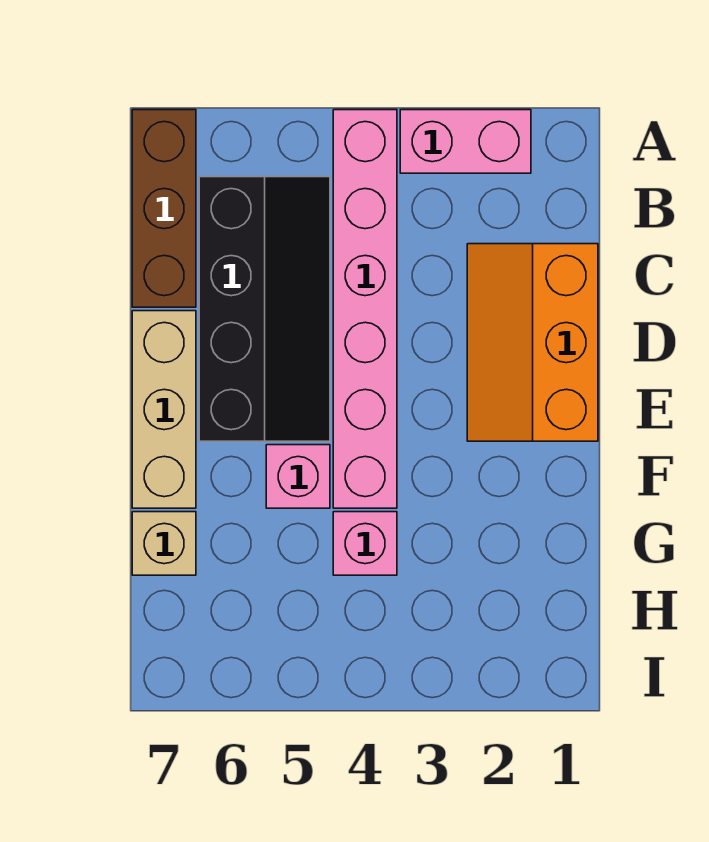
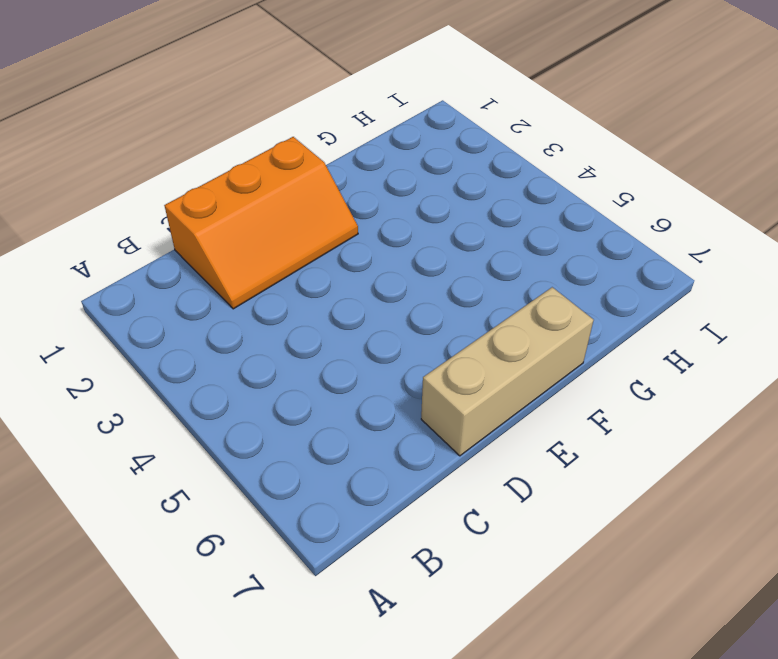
none -> pink 1x2 brick [400,110,531,173]
none -> pink 1x6 brick [333,110,397,508]

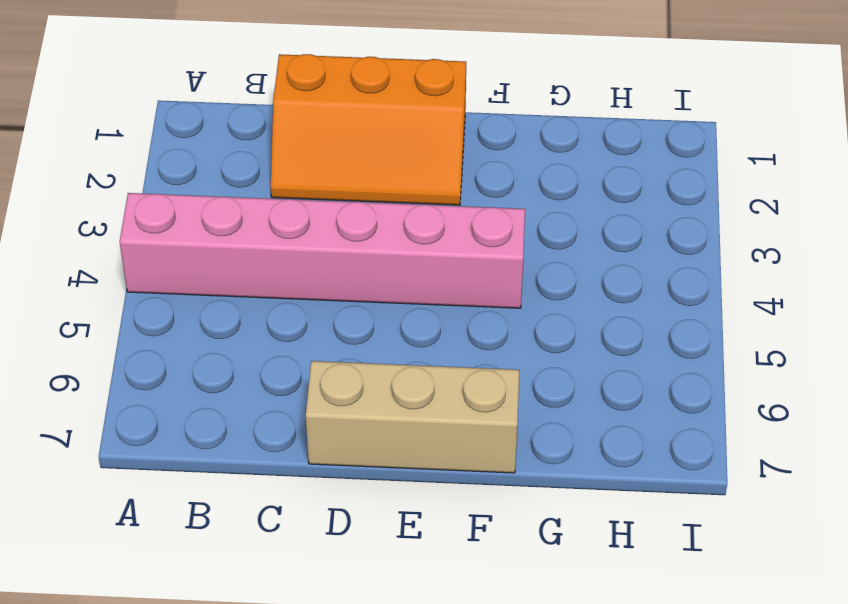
none -> pink 1x2 brick [400,110,531,173]
none -> brown 1x3 brick [132,110,196,307]

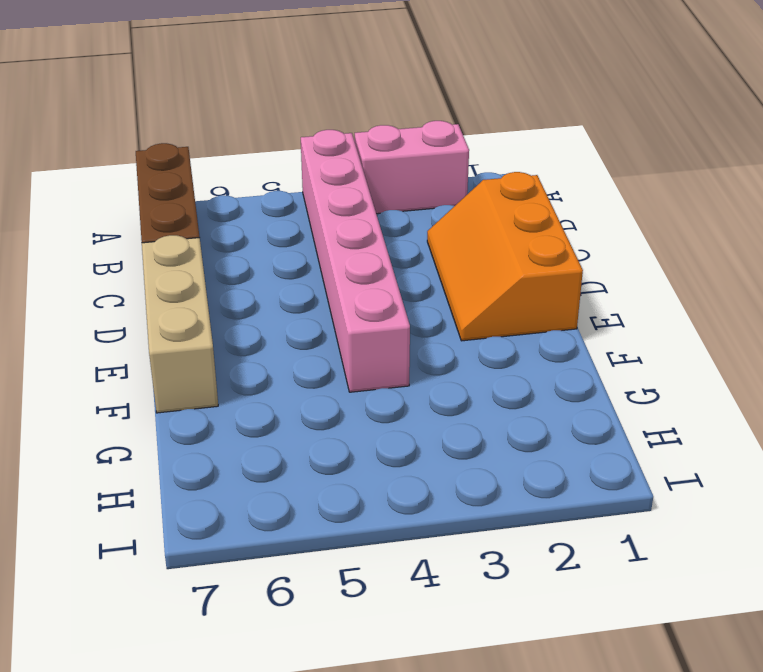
none -> black 2x4 slope [199,177,330,441]
none -> pink 1x1 brick [266,445,330,508]

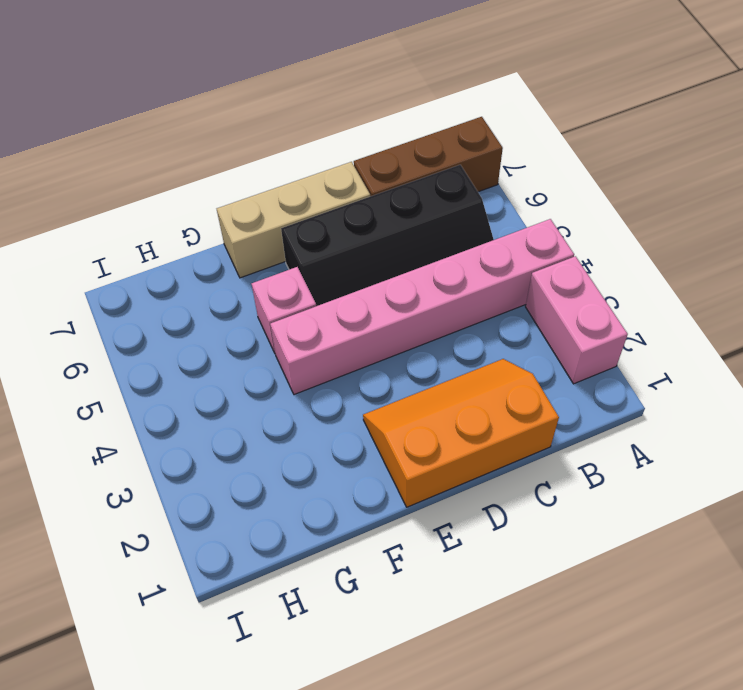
none -> pink 1x1 brick [333,512,397,575]
none -> tan 1x1 brick [132,512,196,575]

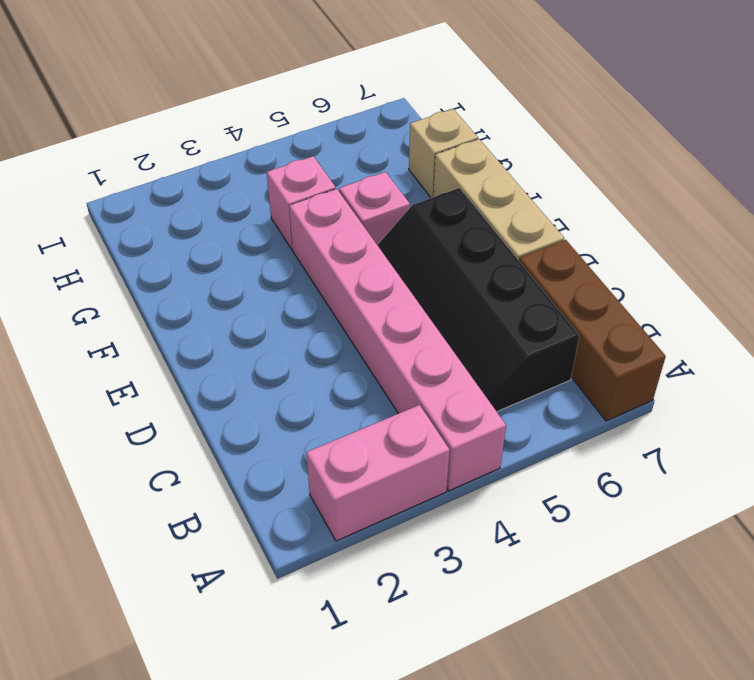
none -> orange 2x3 slope [467,244,598,441]

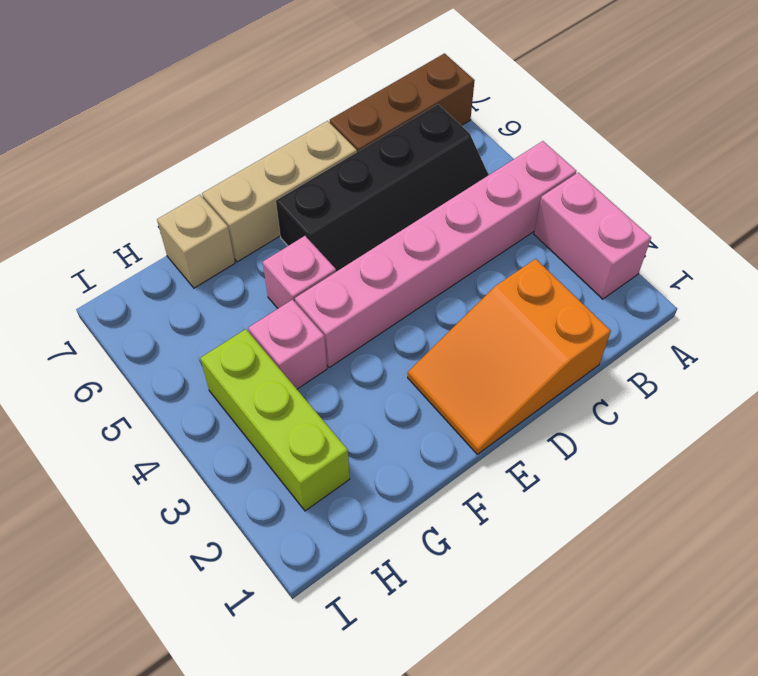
orange 2x3 slope [408,259,611,454] -> orange 2x3 slope turned to [467,244,598,441]
lime 1x3 brick [200,329,350,511] -> none

